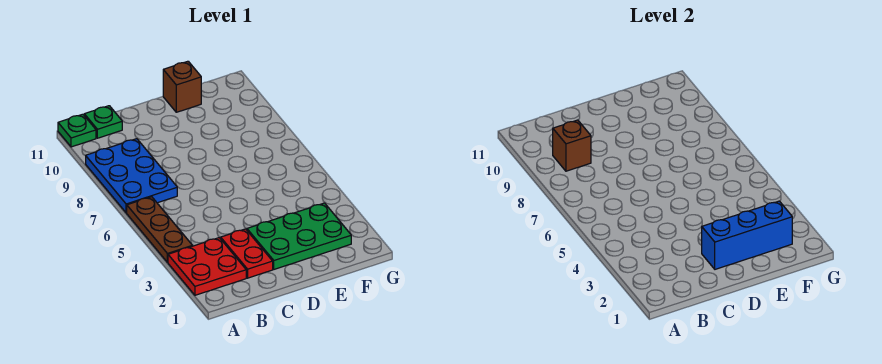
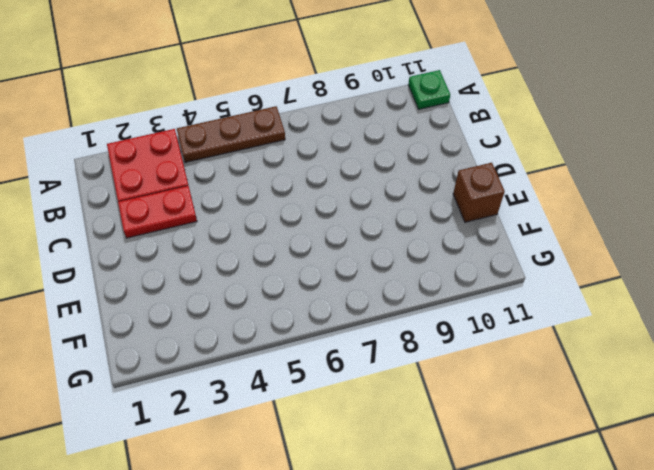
none -> blue 2x3 plate [86,139,177,213]
none -> green 1x1 plate [84,106,122,138]

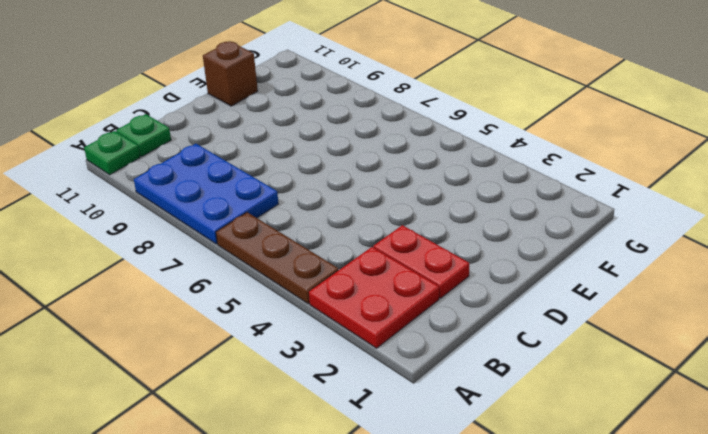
none -> green 2x3 plate [247,203,351,269]
none -> brown 1x1 brick [553,120,591,171]

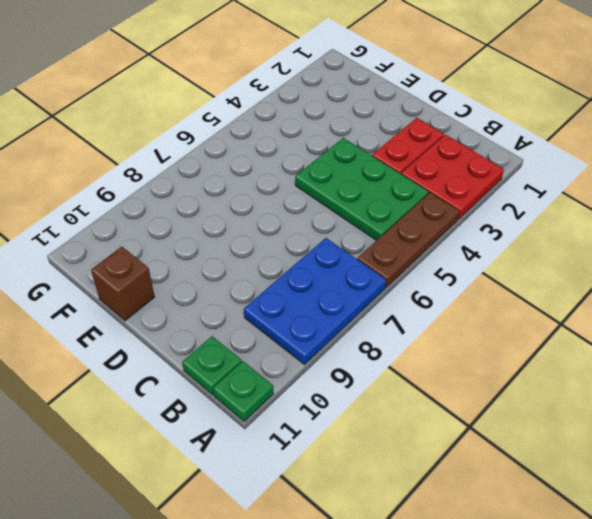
green 2x3 plate [295,138,429,241] -> green 2x3 plate moved to [247,203,351,269]
none -> brown 1x1 brick [553,120,591,171]
none -> blue 1x3 brick [702,201,792,269]

